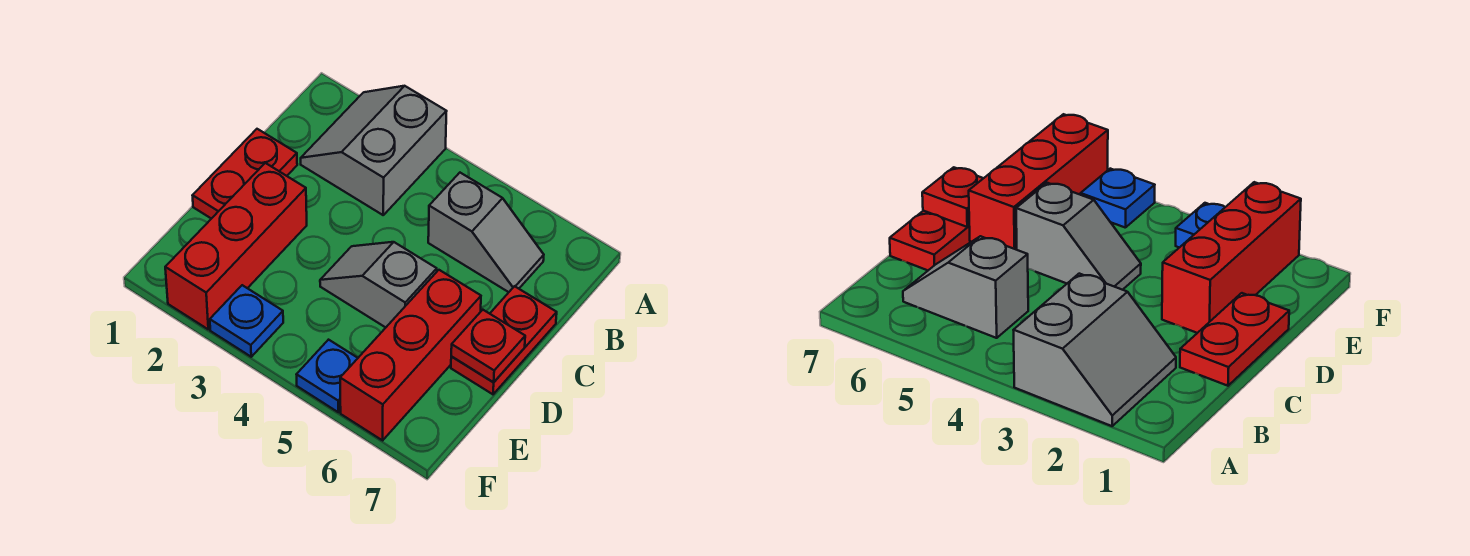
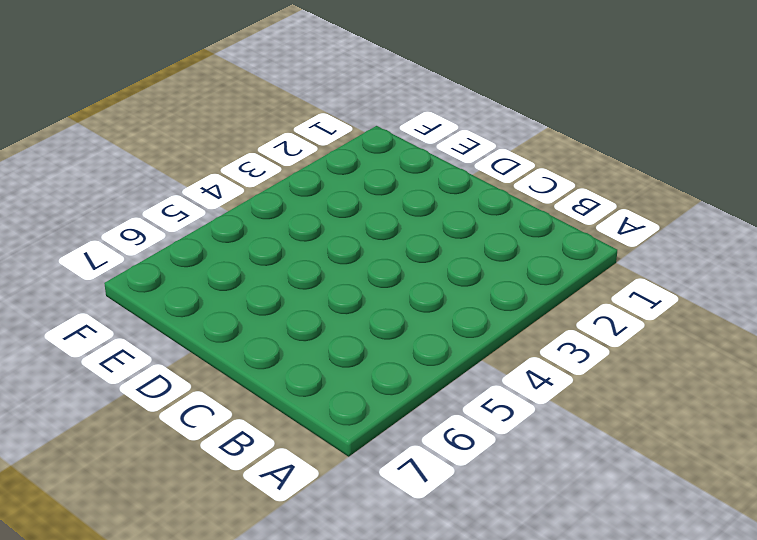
none -> grey 2x2 slope [301,86,447,215]
none -> grey 1x2 slope [428,173,544,292]

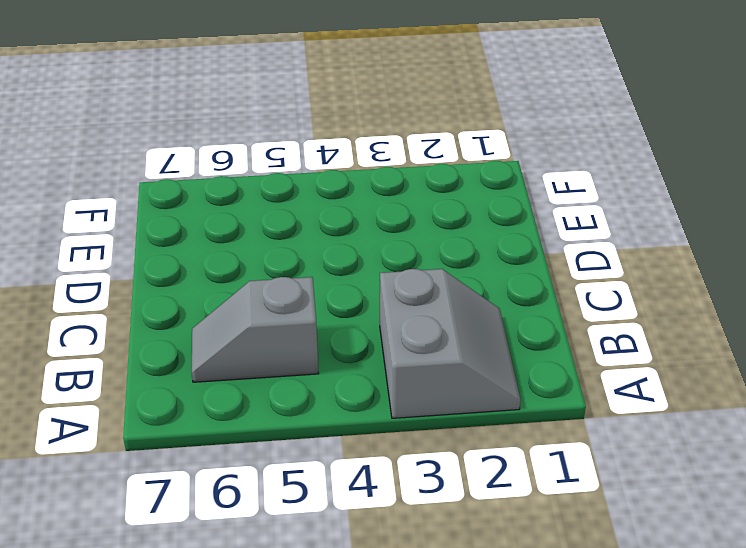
none -> red 1x2 plate [192,129,297,219]
none -> red 1x2 plate [451,286,557,394]

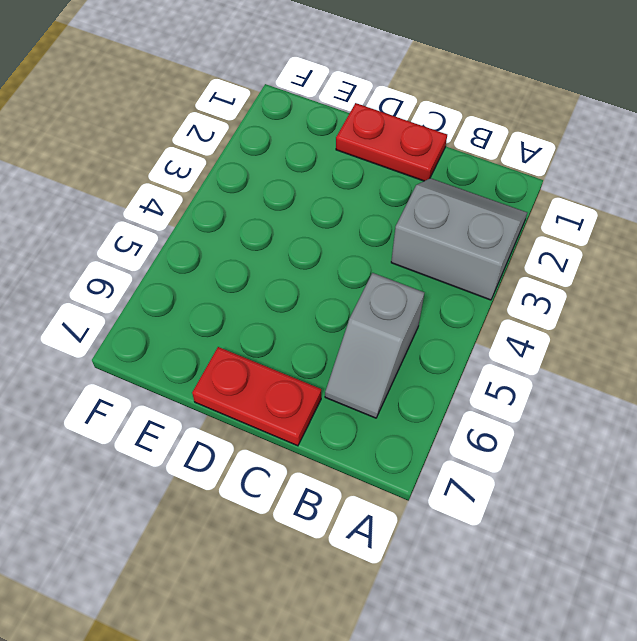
none -> red 1x3 brick [165,163,307,329]
none -> grey 1x2 slope [320,242,437,327]

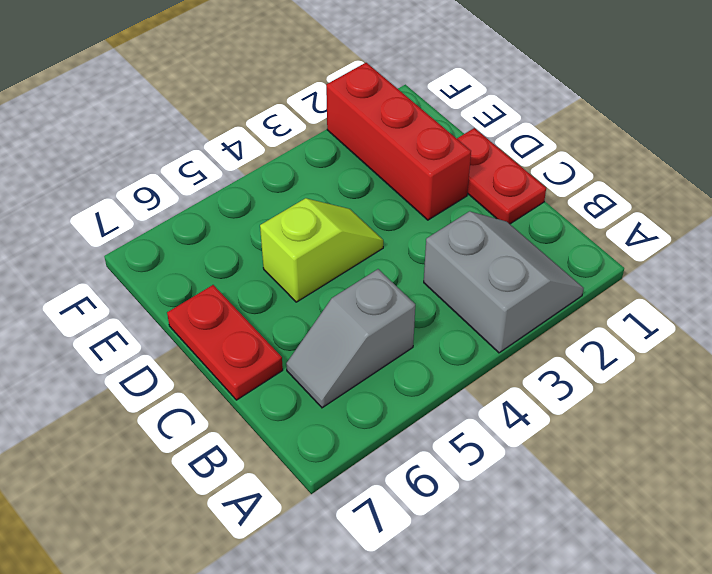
lime 1x2 slope [260,198,383,302] -> grey 1x2 slope [320,242,437,327]
none -> red 1x3 brick [340,270,481,440]
none -> blue 1x1 plate [210,285,283,357]

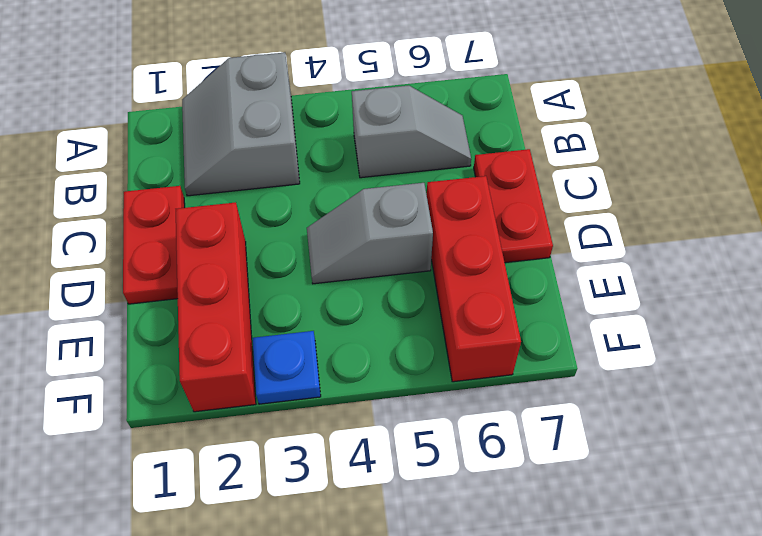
none -> blue 1x1 plate [297,340,358,412]
none -> red 1x1 plate [451,310,525,382]

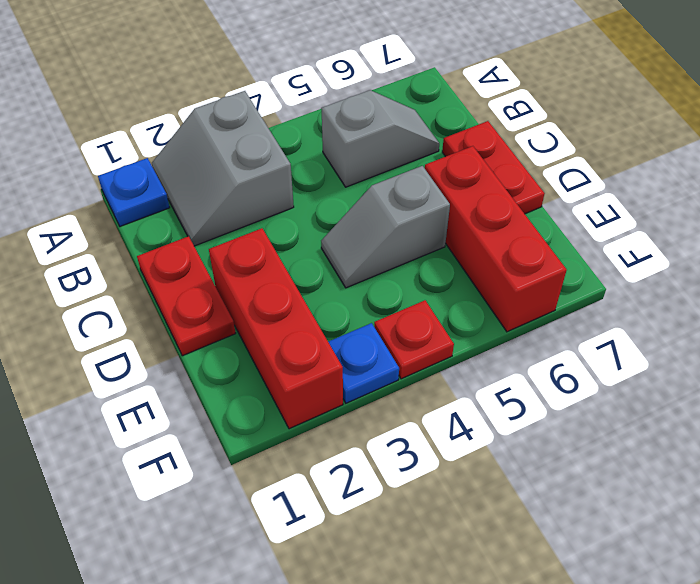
blue 1x1 plate [98,158,170,226] -> blue 1x1 plate moved to [297,340,358,412]
red 1x1 plate [374,300,454,379] -> red 1x1 plate moved to [451,310,525,382]

